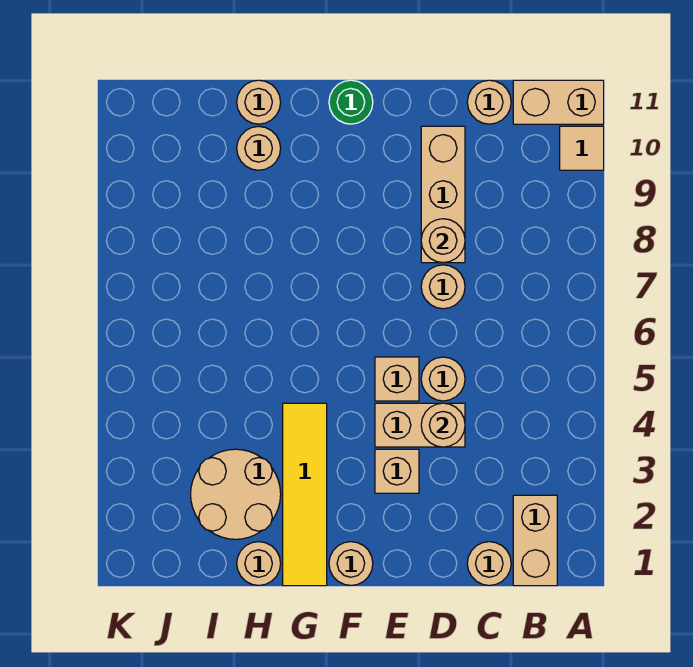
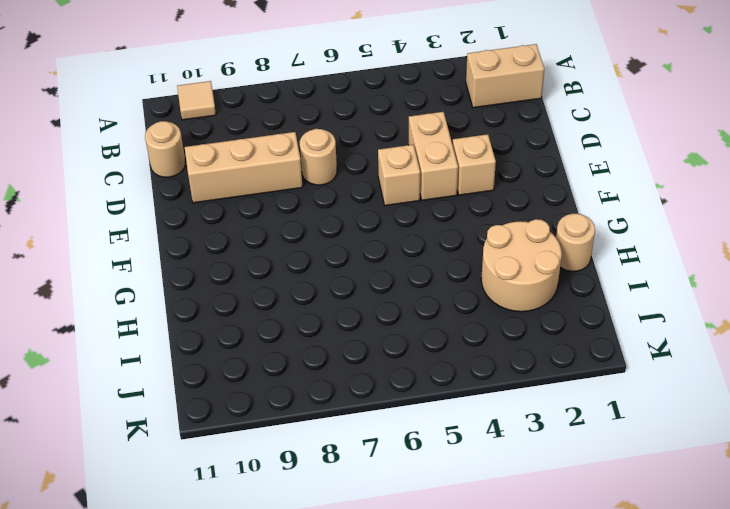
none -> tan 1x2 brick [513,80,604,124]
none -> tan 1x1 round brick [467,542,511,585]
none -> tan 1x1 round brick [421,357,465,401]

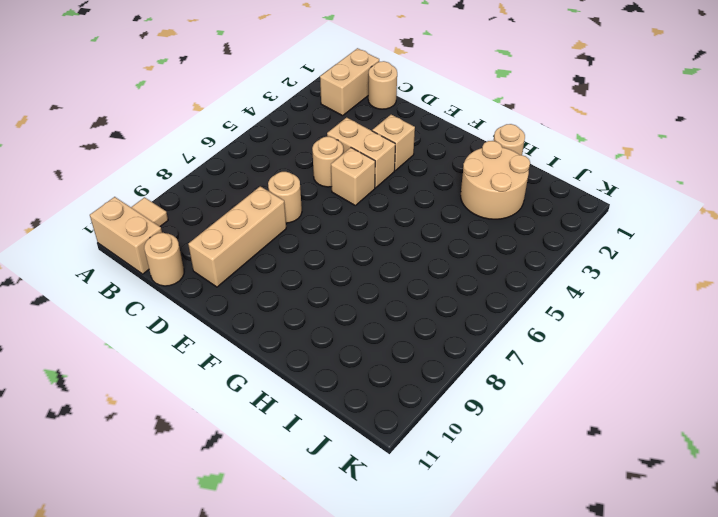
none -> tan 1x1 round brick [329,542,373,585]
none -> green 1x1 round brick [329,80,373,124]
none -> yellow 1x4 tile [283,403,327,586]

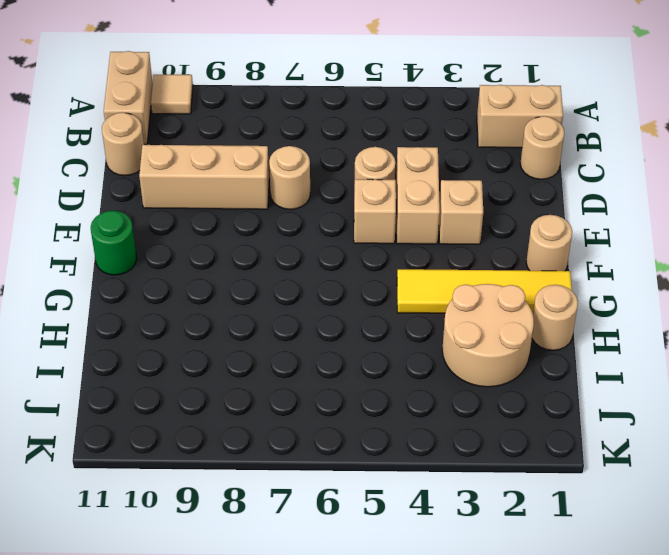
none -> tan 1x1 round brick [237,126,281,170]
none -> tan 1x1 round brick [237,80,281,124]
none -> tan 1x1 round brick [421,403,465,447]

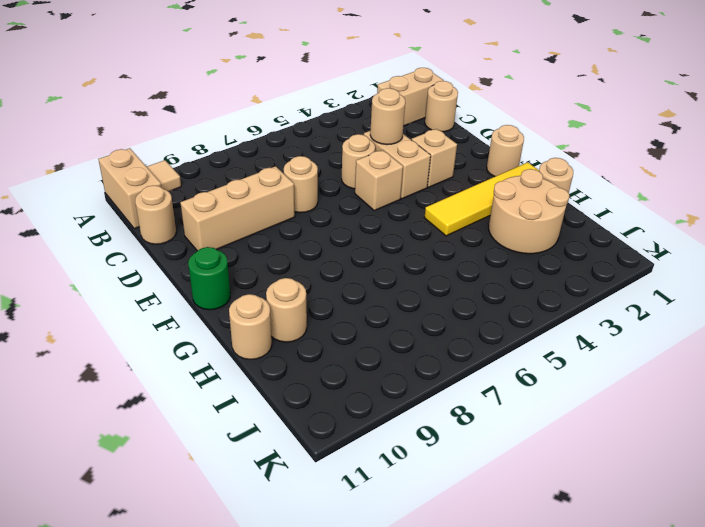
none -> tan 1x1 round brick [421,219,465,263]

